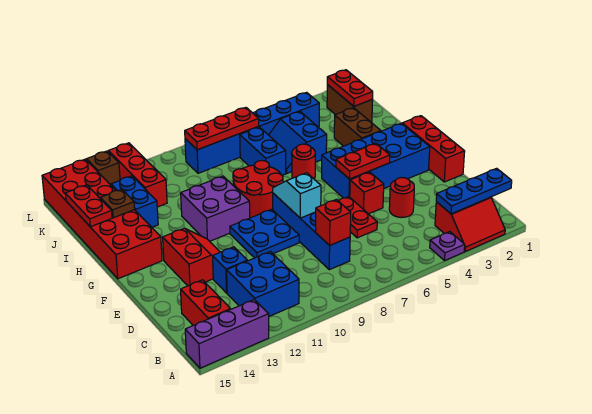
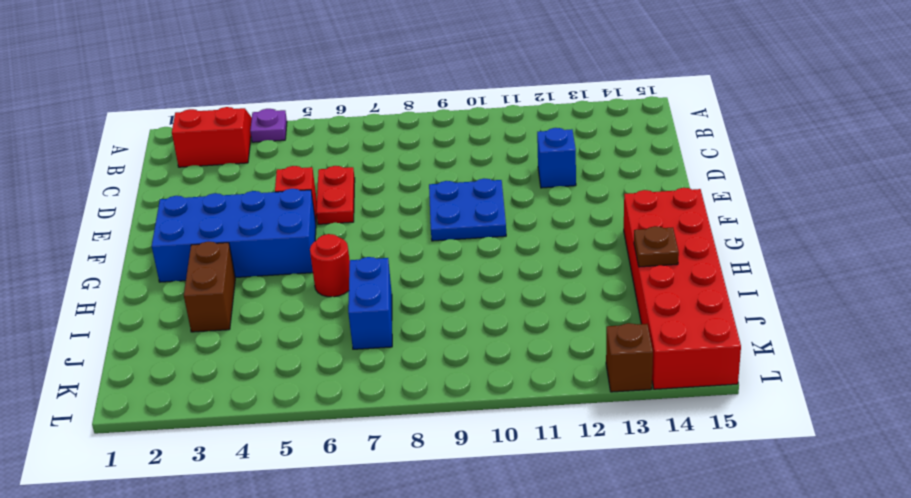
none -> purple 1x3 brick [185,300,269,368]
none -> blue 2x2 brick [227,252,299,316]
none -> red 1x2 brick [181,280,231,325]
none -> blue 1x4 brick [273,193,350,270]

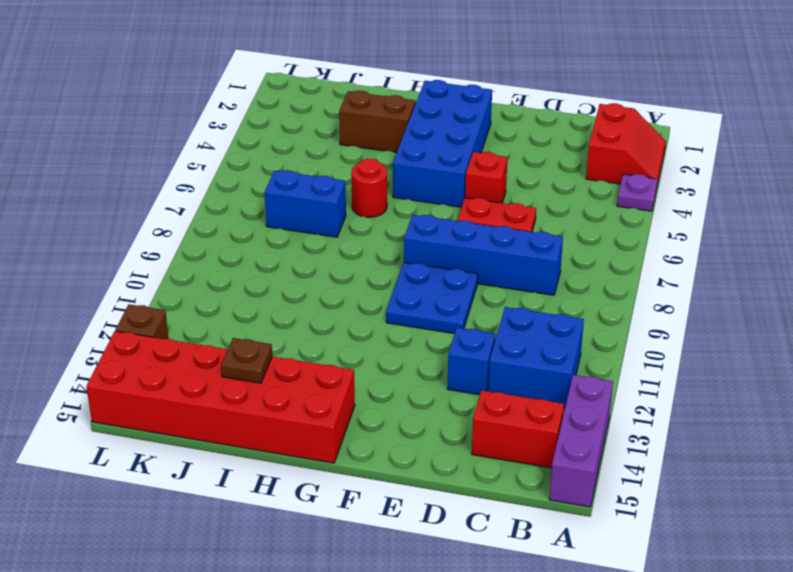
none -> red 1x1 round brick [389,178,414,218]
none -> red 1x3 brick [402,116,465,182]
none -> red 2x2 slope [163,228,220,286]
none -> red 2x2 round brick [233,161,283,218]

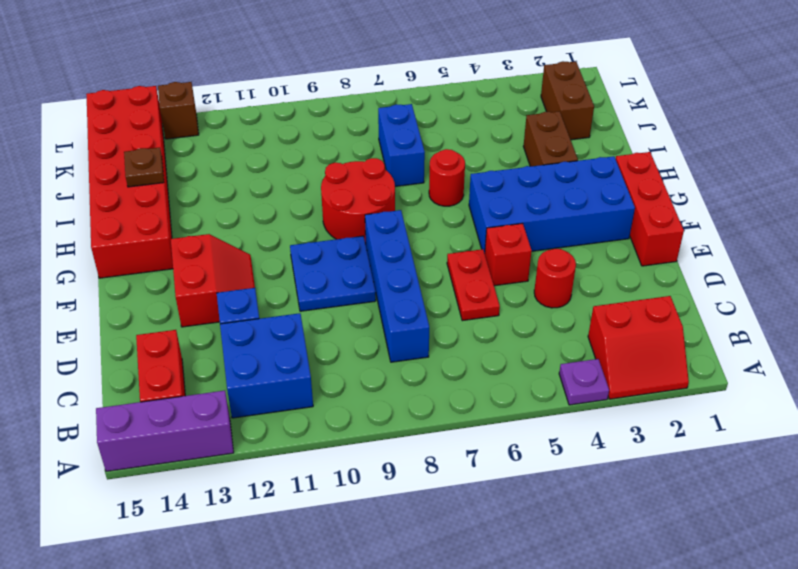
none -> purple 2x2 brick [181,176,250,241]
none -> blue 2x2 slope [269,112,327,173]
none -> blue 1x2 brick [111,176,158,227]
none -> red 1x3 brick [108,143,167,207]

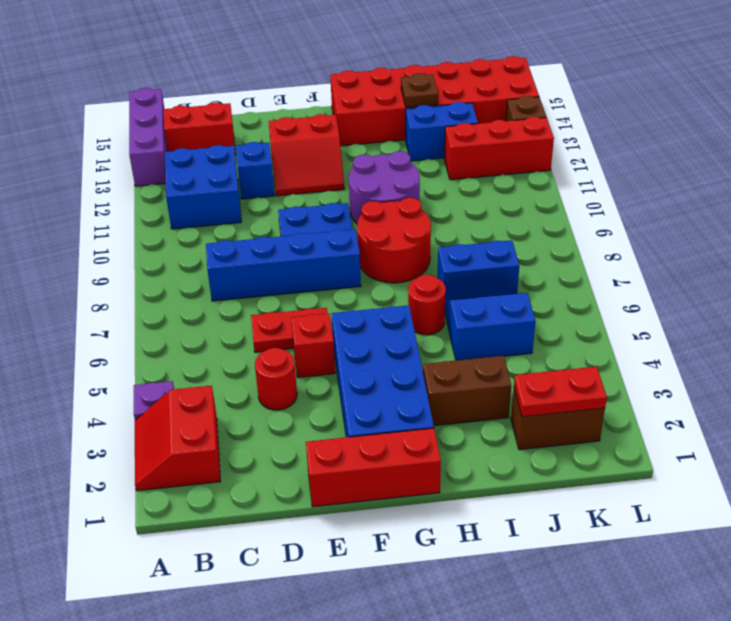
purple 2x2 round brick [349,151,420,224] -> purple 2x2 brick [181,176,250,241]
none -> blue 1x6 brick [185,92,319,173]
none -> blue 1x3 plate [436,168,512,214]
none -> red 1x1 brick [316,199,351,245]
none -> cyan 1x2 slope [273,173,321,218]

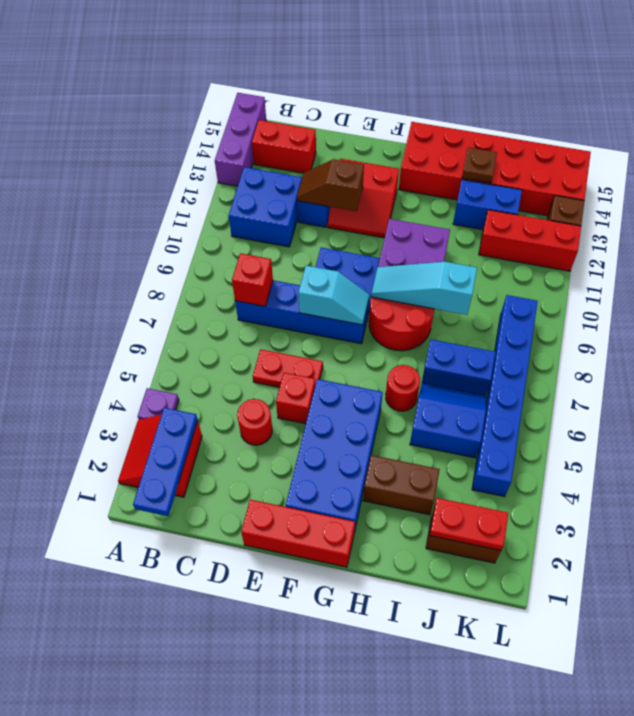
brown 1x2 slope [297,159,364,211] -> none
cyan 1x3 slope [371,262,477,315] -> none
none -> red 1x2 plate [336,143,390,179]
none -> red 1x2 plate [65,185,112,227]
none -> red 1x3 plate [185,108,259,150]

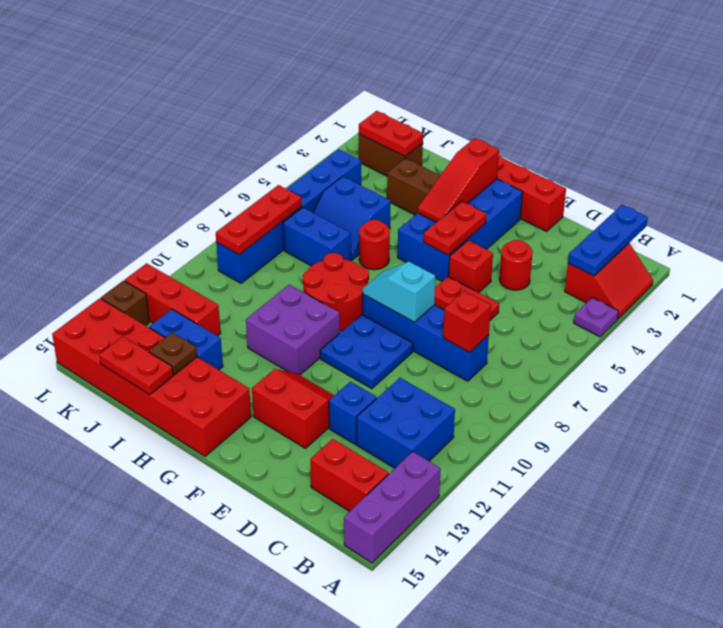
red 1x3 slope [418,138,499,222] -> none

